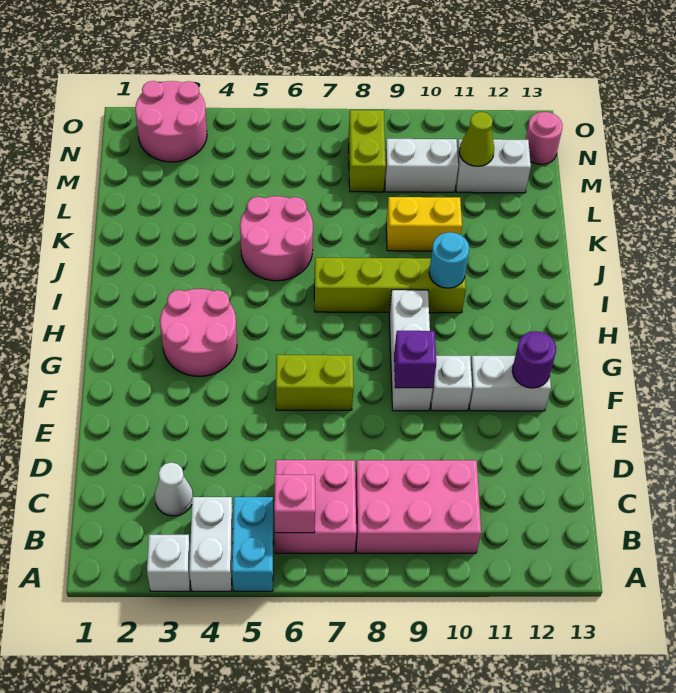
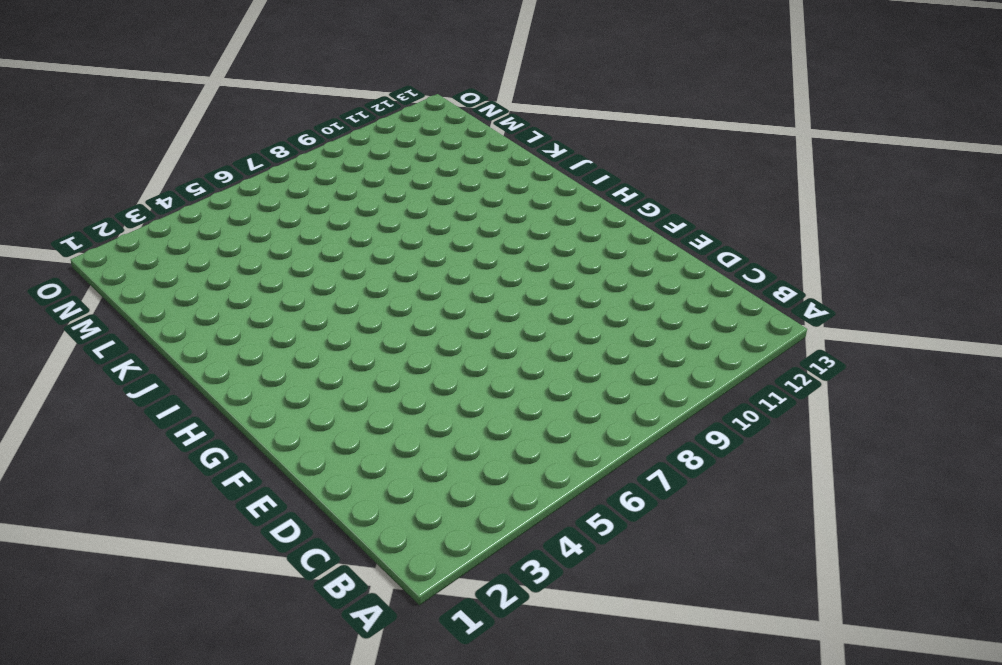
none -> white 1x1 brick [147,535,190,591]
none -> white 1x2 brick [189,497,233,591]
none -> cyan 1x2 brick [232,497,273,591]

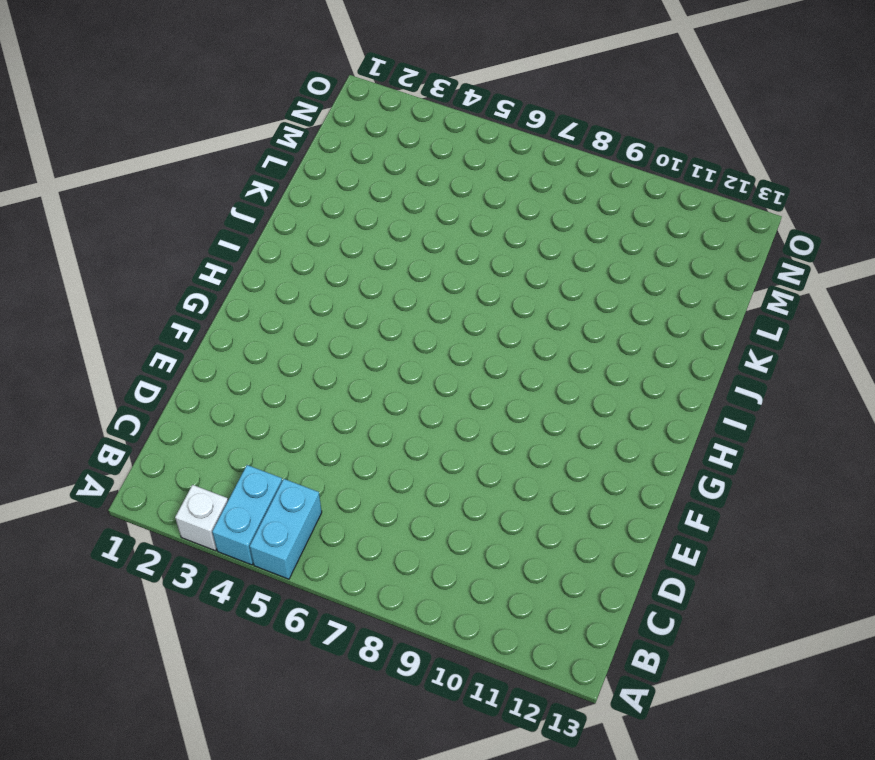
cyan 1x2 brick [212,465,283,565] -> white 1x2 brick [189,497,233,591]
none -> pink 2x2 brick [275,460,356,553]
none -> pink 2x3 brick [355,460,481,553]
none -> white 1x1 cone [155,462,193,516]

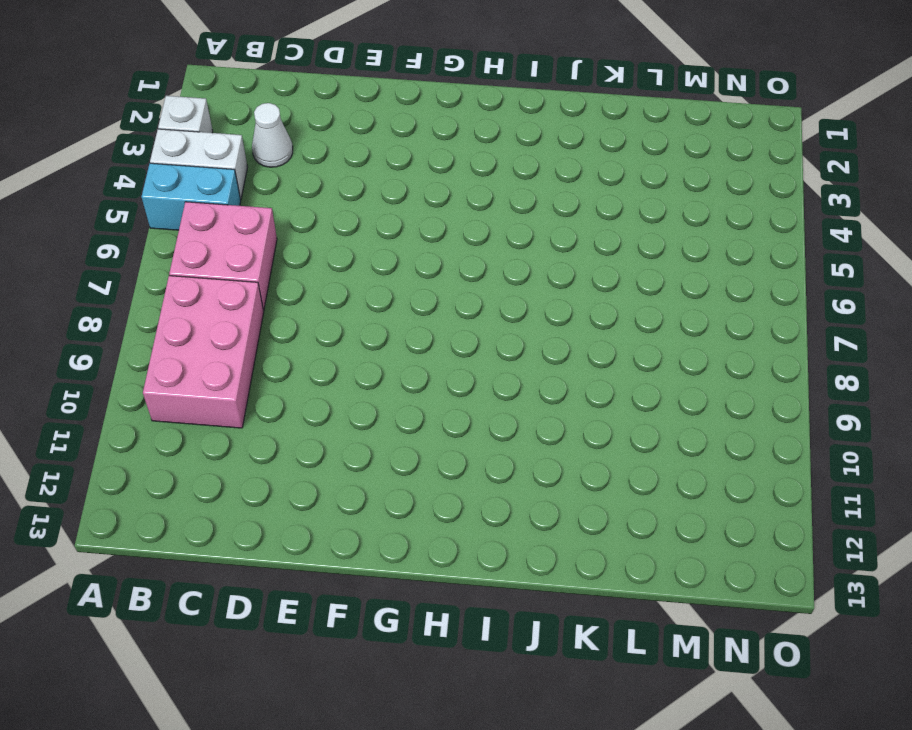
none -> lime 1x2 brick [276,355,354,410]
none -> white 1x3 brick [389,290,433,411]
none -> white 1x1 brick [431,356,472,411]

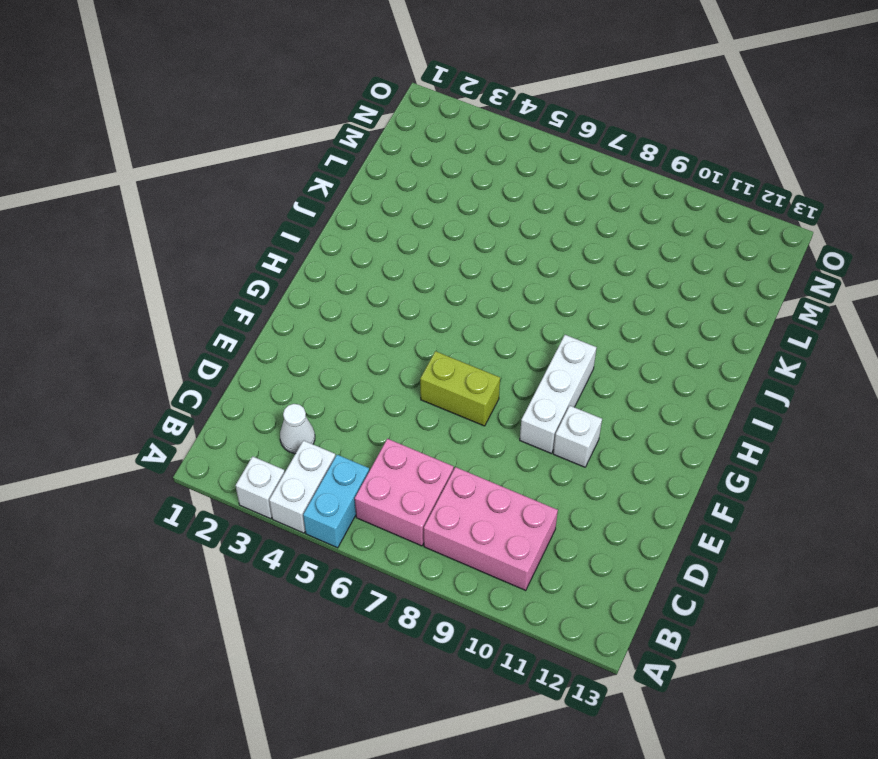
none -> white 1x2 brick [469,356,551,411]
none -> pink 2x2 round brick [160,289,237,376]
none -> lime 1x4 brick [314,258,466,313]

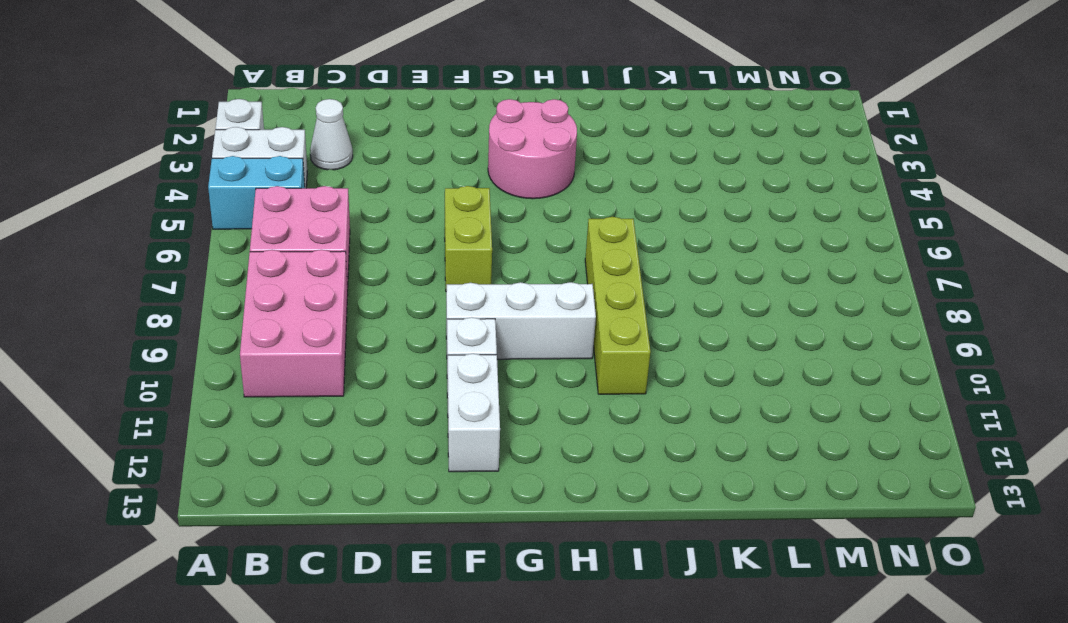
none -> pink 2x2 round brick [240,196,313,281]
none -> yellow 1x2 brick [386,197,462,251]
none -> lime 1x2 brick [349,110,386,192]

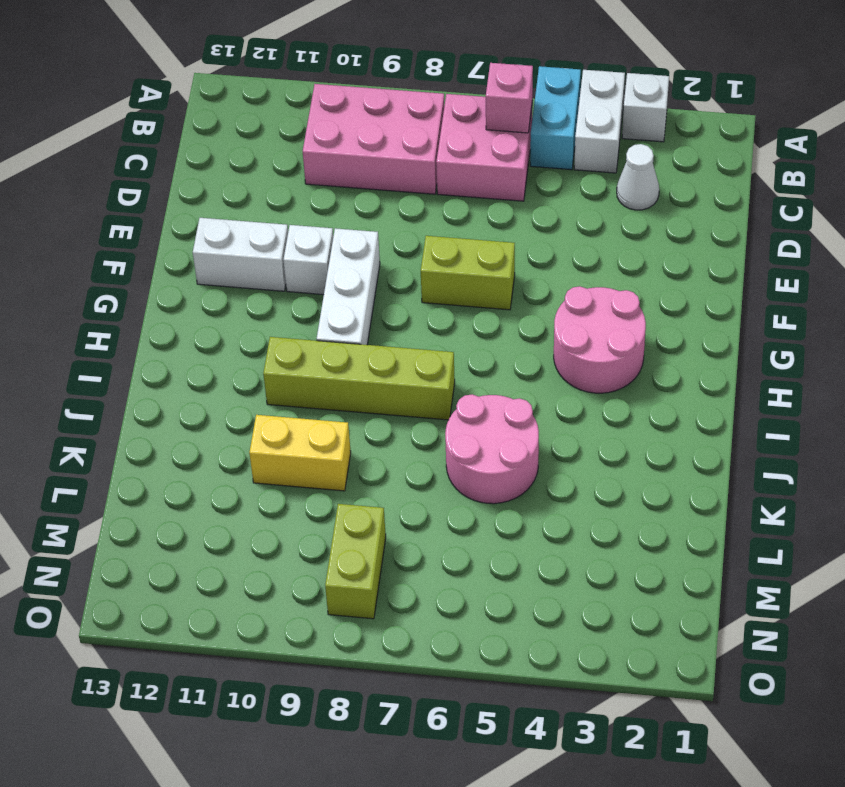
none -> white 1x2 brick [385,139,458,192]
none -> white 1x2 brick [456,139,531,193]
none -> pink 2x2 round brick [135,81,207,162]

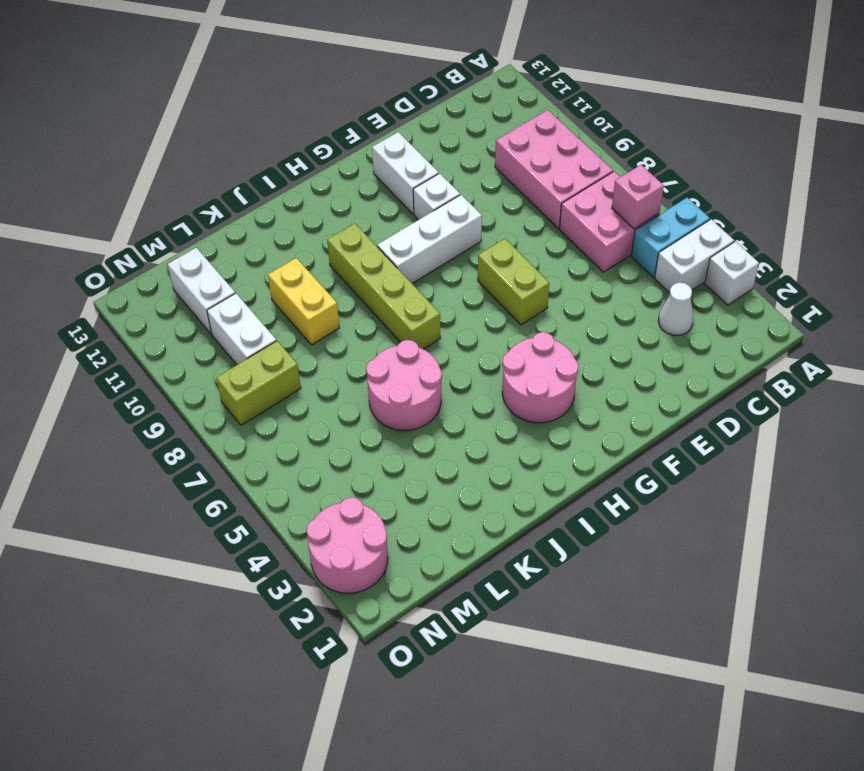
none -> pink 1x1 round brick [525,112,563,165]
none -> purple 1x1 brick [394,331,436,388]
none -> purple 1x1 round brick [512,331,556,388]

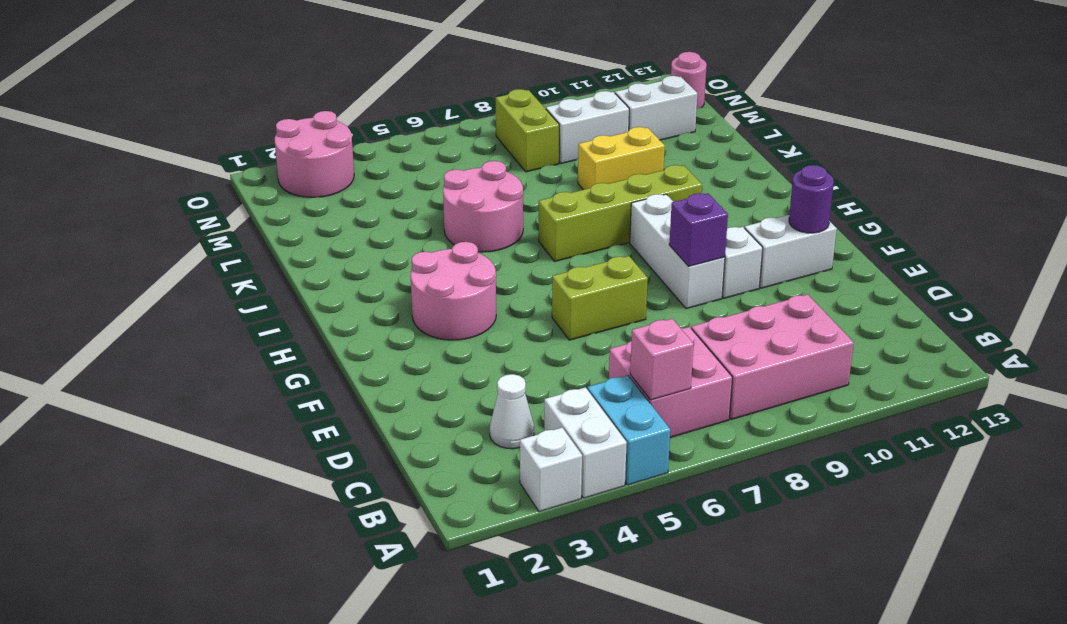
none -> cyan 1x1 round brick [429,232,469,288]
none -> lime 1x1 cone [459,112,494,166]

